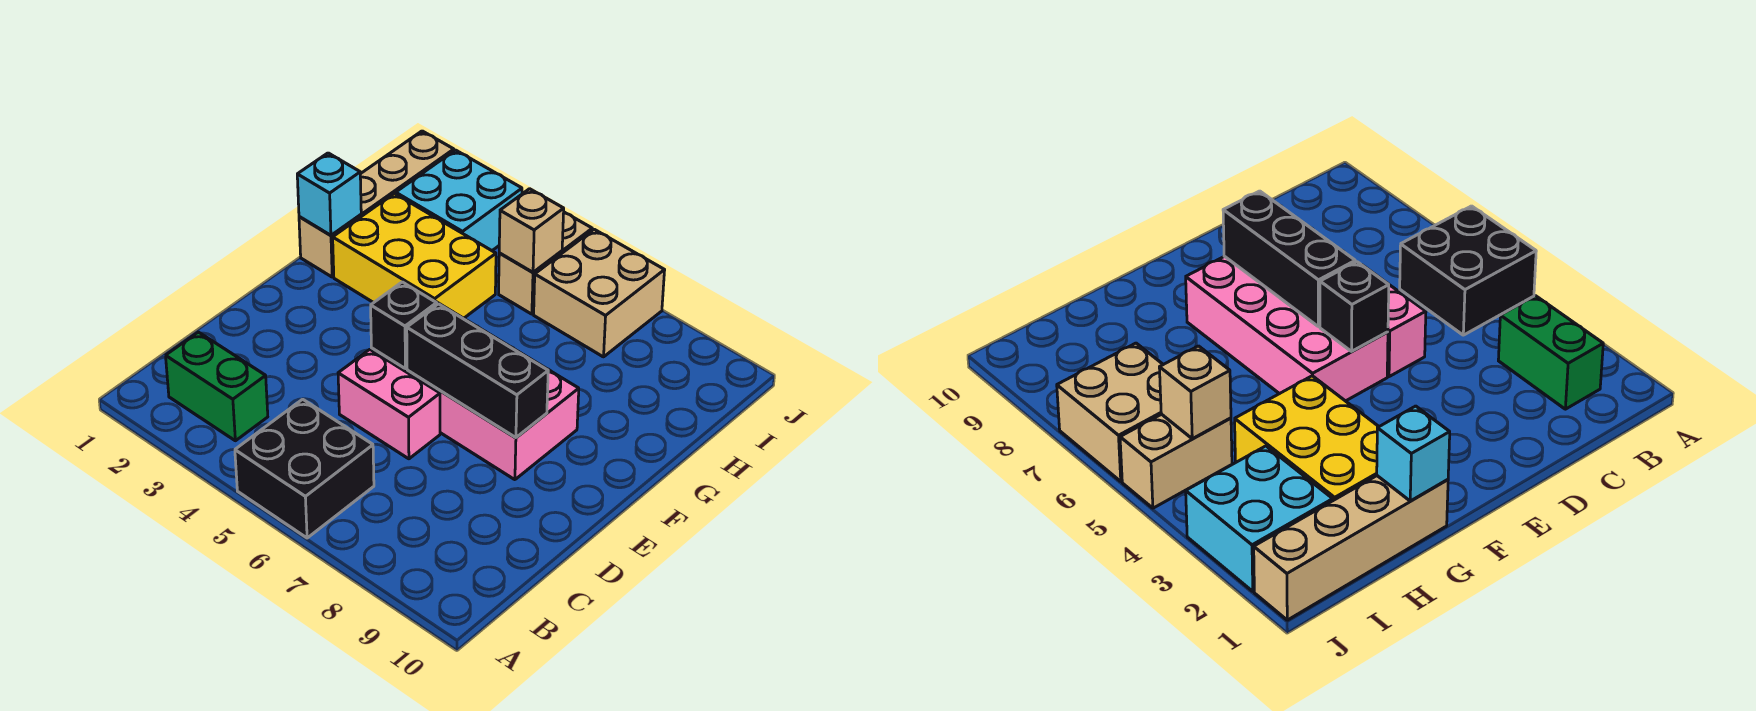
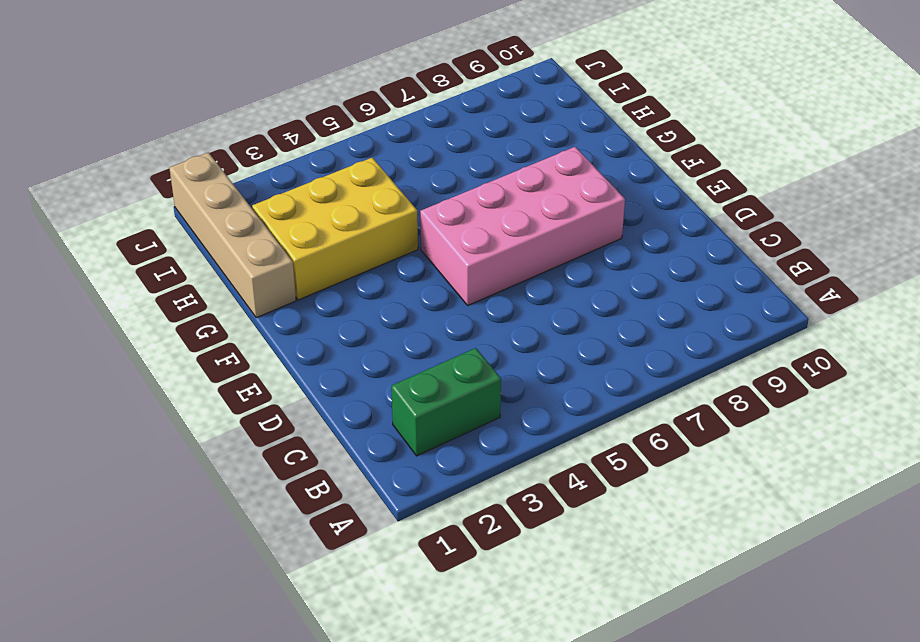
none -> black 2x2 brick [235,399,374,538]
none -> pink 1x2 brick [338,350,440,459]
none -> cyan 2x2 brick [396,150,522,251]

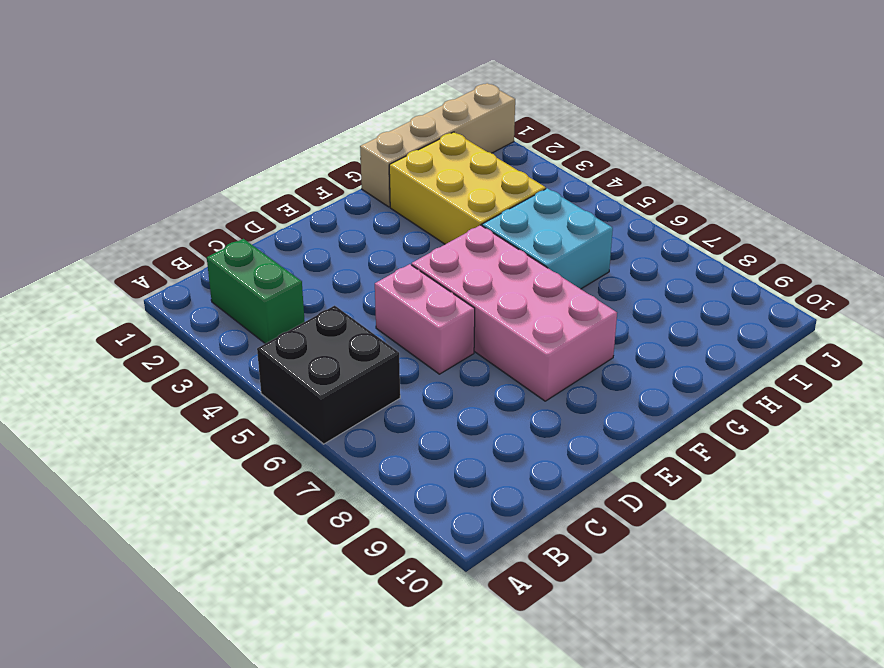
cyan 2x2 brick [482,188,613,289] -> cyan 2x2 brick moved to [396,150,522,251]
none -> tan 1x2 brick [499,212,592,314]
none -> tan 2x2 brick [534,229,665,357]
none -> black 1x1 brick [371,282,437,369]

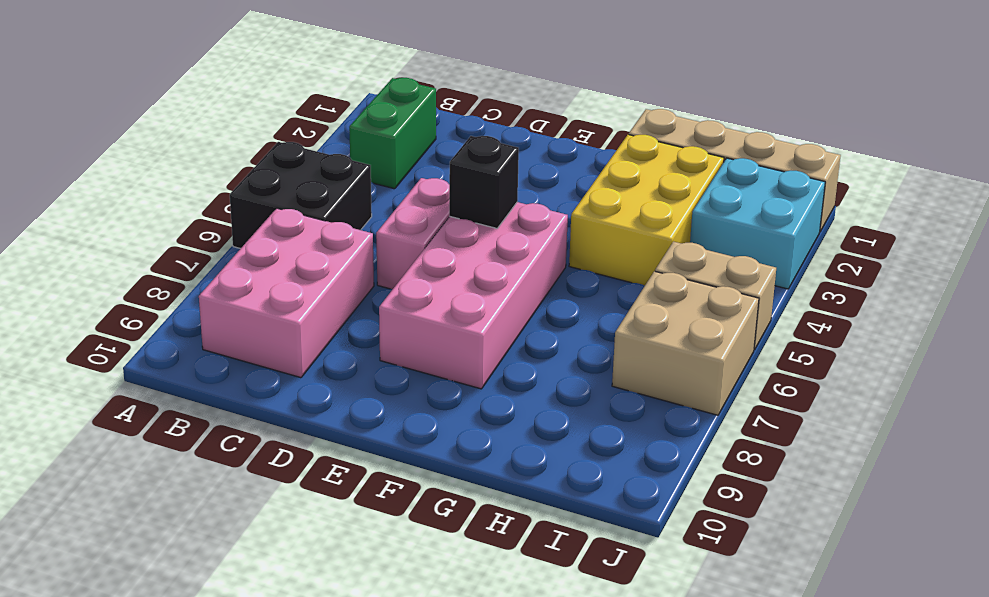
pink 2x3 brick [199,208,374,378] -> none
none -> black 1x3 brick [407,304,548,438]
none -> cyan 1x1 brick [297,153,361,235]
none -> tan 1x1 brick [499,189,564,272]

